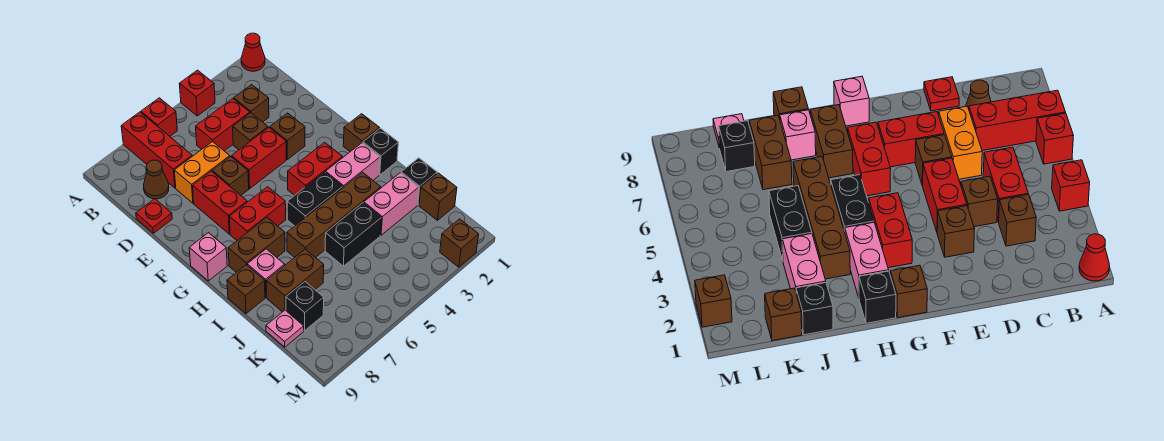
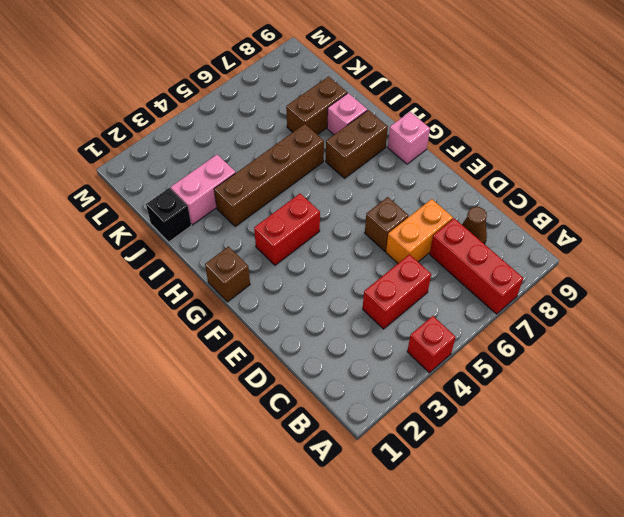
none -> red 1x1 cone [241,33,265,71]
none -> red 1x1 brick [141,98,177,136]
none -> brown 1x1 brick [234,85,269,122]
none -> brown 1x1 brick [233,113,268,150]

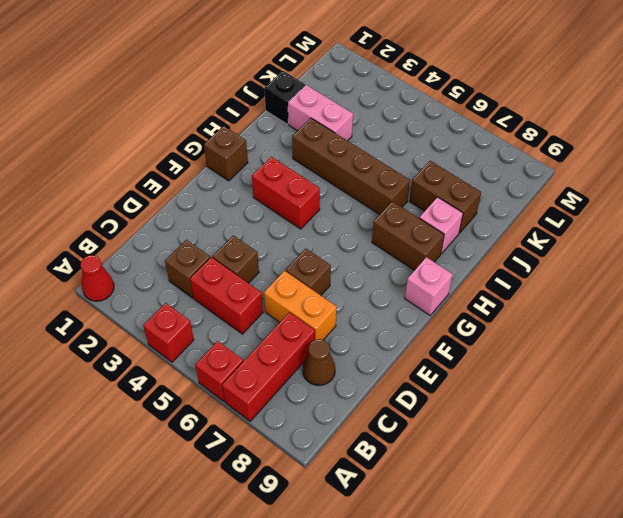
none -> red 1x1 plate [136,199,172,233]
none -> brown 1x1 brick [270,113,305,159]
none -> red 1x2 brick [232,128,286,189]
none -> red 1x2 brick [193,171,247,234]

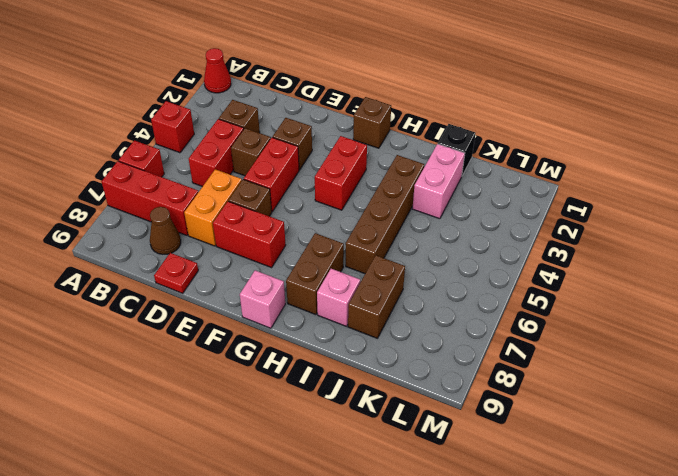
none -> red 1x2 brick [229,187,286,240]
none -> black 1x1 brick [363,128,399,175]
none -> pink 1x2 brick [326,143,380,187]
none -> black 1x2 brick [287,172,343,226]

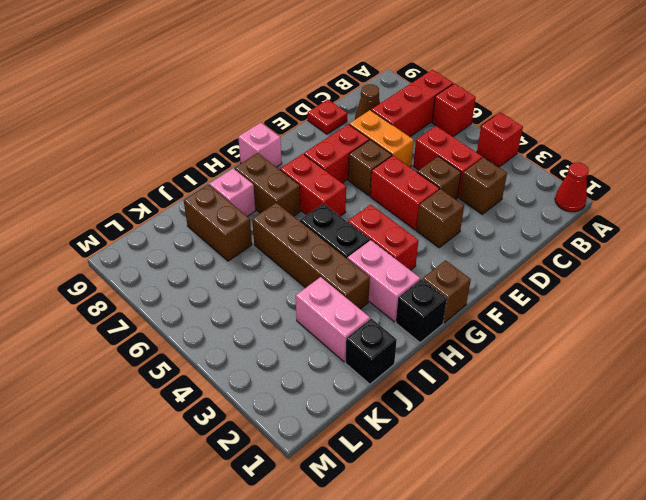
none -> brown 1x1 brick [227,265,265,314]
none -> black 1x2 brick [325,203,381,266]
none -> brown 1x1 brick [419,173,457,220]
none -> black 1x1 brick [286,282,324,331]

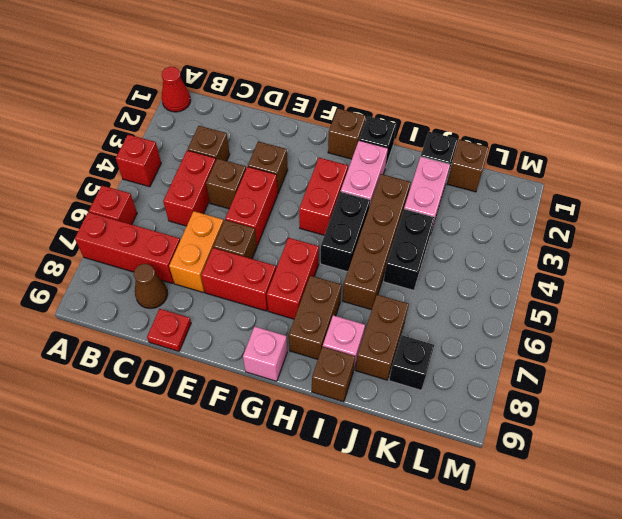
none -> pink 1x1 plate [266,310,304,347]
none -> brown 1x1 brick [440,219,479,267]

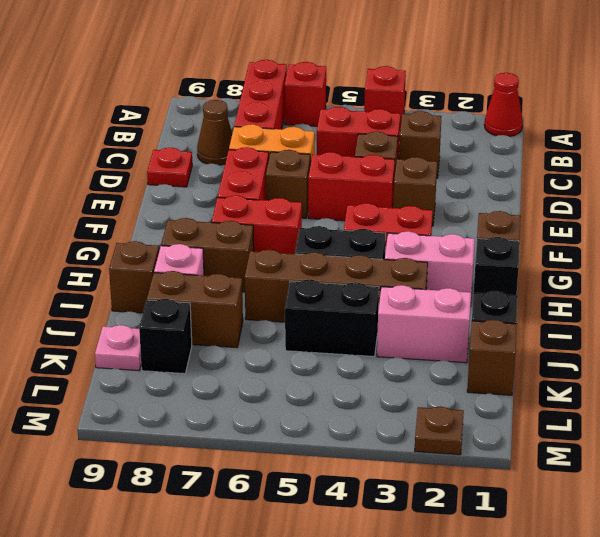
brown 1x1 plate [415,406,464,455] -> brown 1x1 brick [440,219,479,267]
none -> pink 1x1 brick [189,233,227,281]

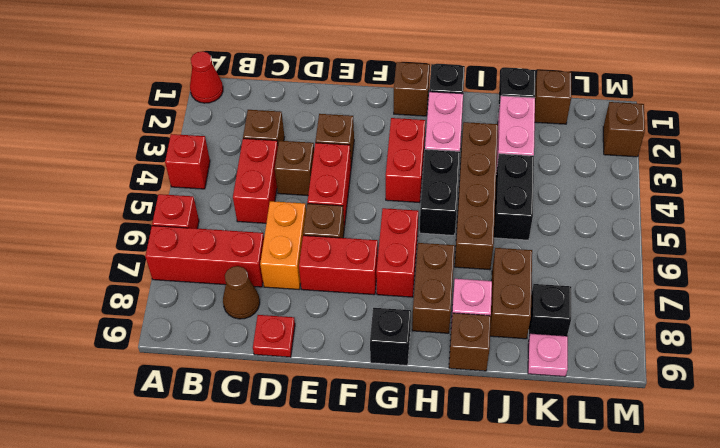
black 1x1 brick [370,308,411,365] -> pink 1x1 brick [189,233,227,281]

